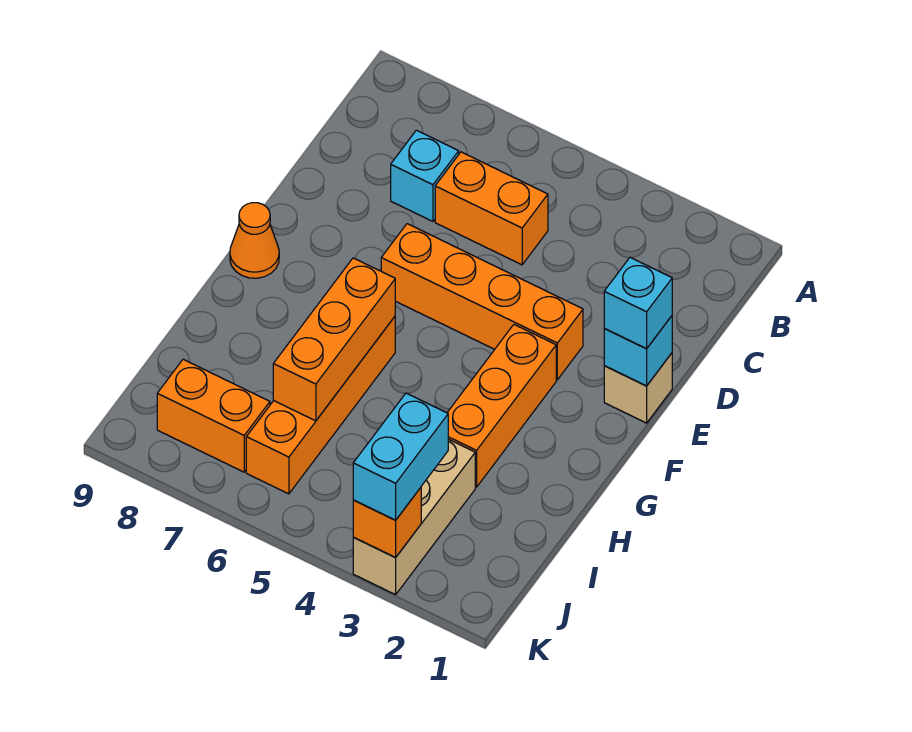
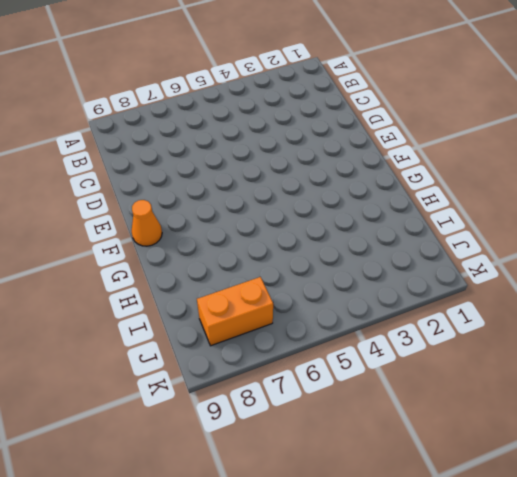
none -> orange 1x2 brick [435,152,548,265]
none -> cyan 1x1 brick [391,130,459,221]
none -> tan 1x1 brick [604,353,672,423]

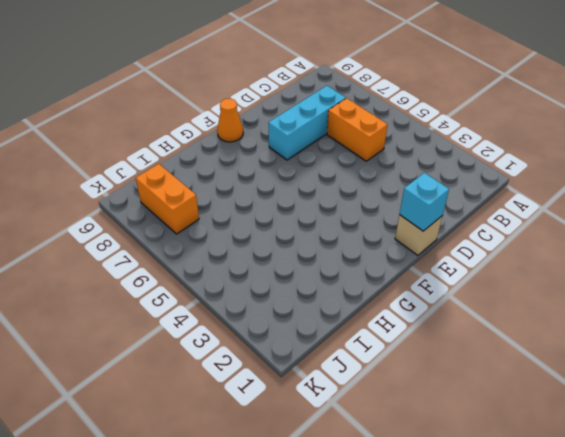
cyan 1x3 brick [268,86,346,160] -> cyan 1x1 brick [391,130,459,221]
none -> orange 1x4 brick [381,224,583,380]
none -> orange 1x3 brick [447,325,556,487]
none -> orange 1x4 brick [246,317,395,494]

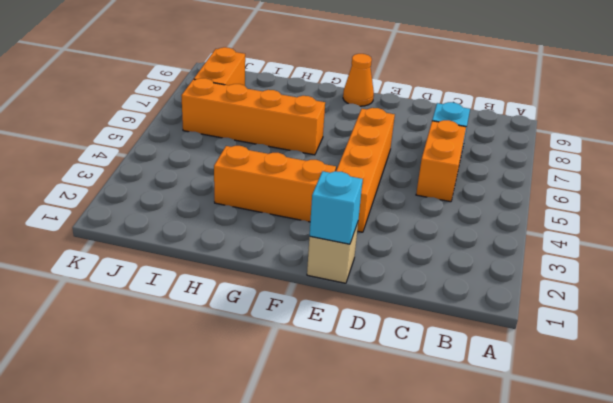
none -> tan 1x3 brick [353,439,475,595]
none -> orange 1x3 brick [273,258,395,421]
none -> orange 1x1 brick [353,488,421,558]

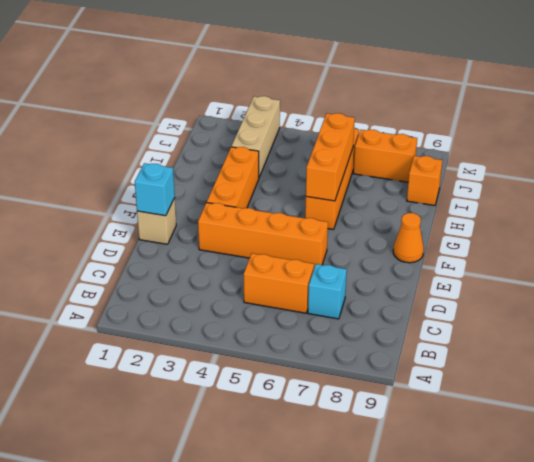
orange 1x1 brick [407,156,442,206] -> orange 1x1 brick moved to [353,488,421,558]
none -> cyan 1x1 brick [604,257,672,349]
none -> cyan 1x2 brick [353,393,448,520]

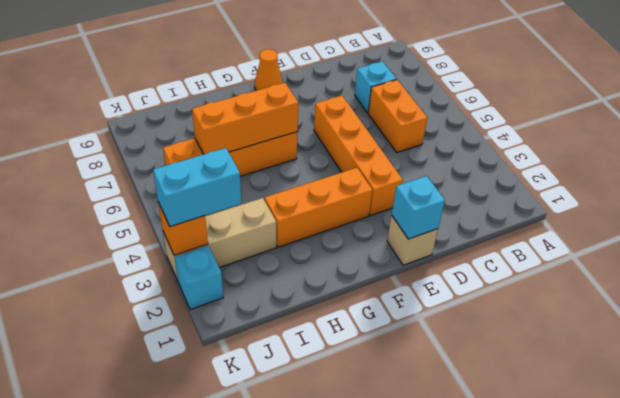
cyan 1x1 brick [175,246,223,310] -> cyan 1x1 brick moved to [604,257,672,349]
none -> orange 1x2 brick [157,359,270,472]

